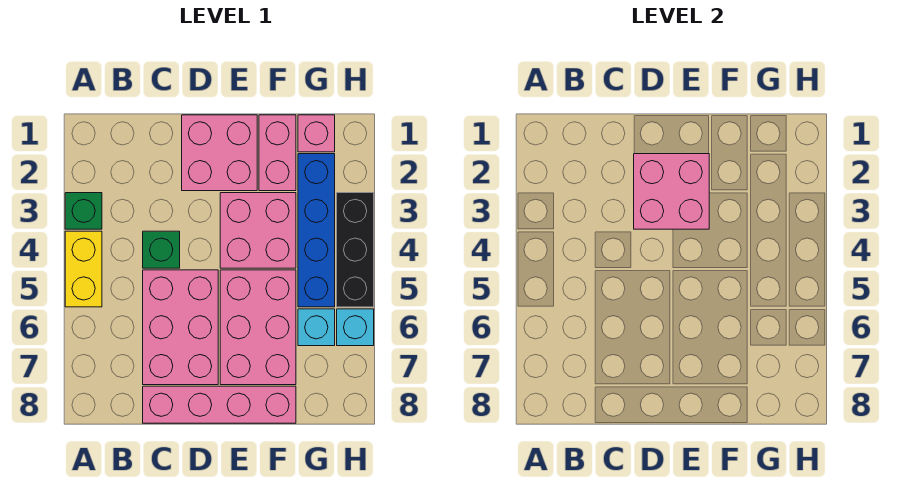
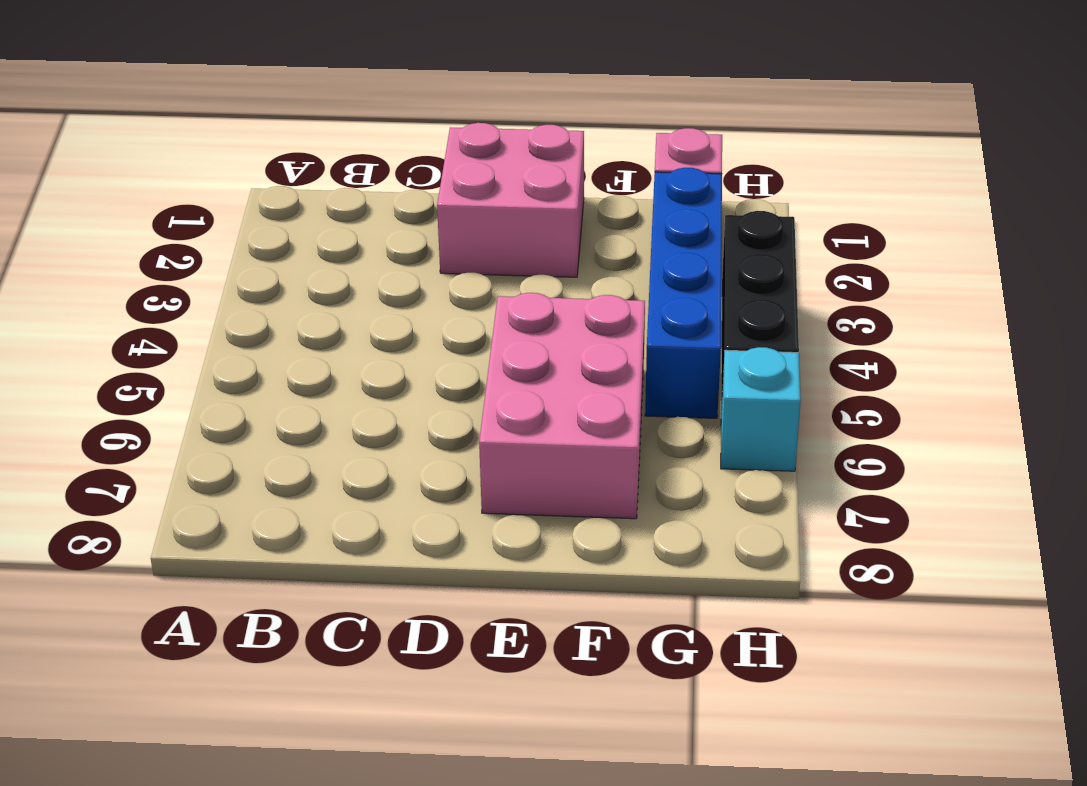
none -> green 1x1 brick [65,193,102,229]
none -> yellow 1x2 brick [65,231,102,307]
none -> green 1x1 brick [143,231,180,268]

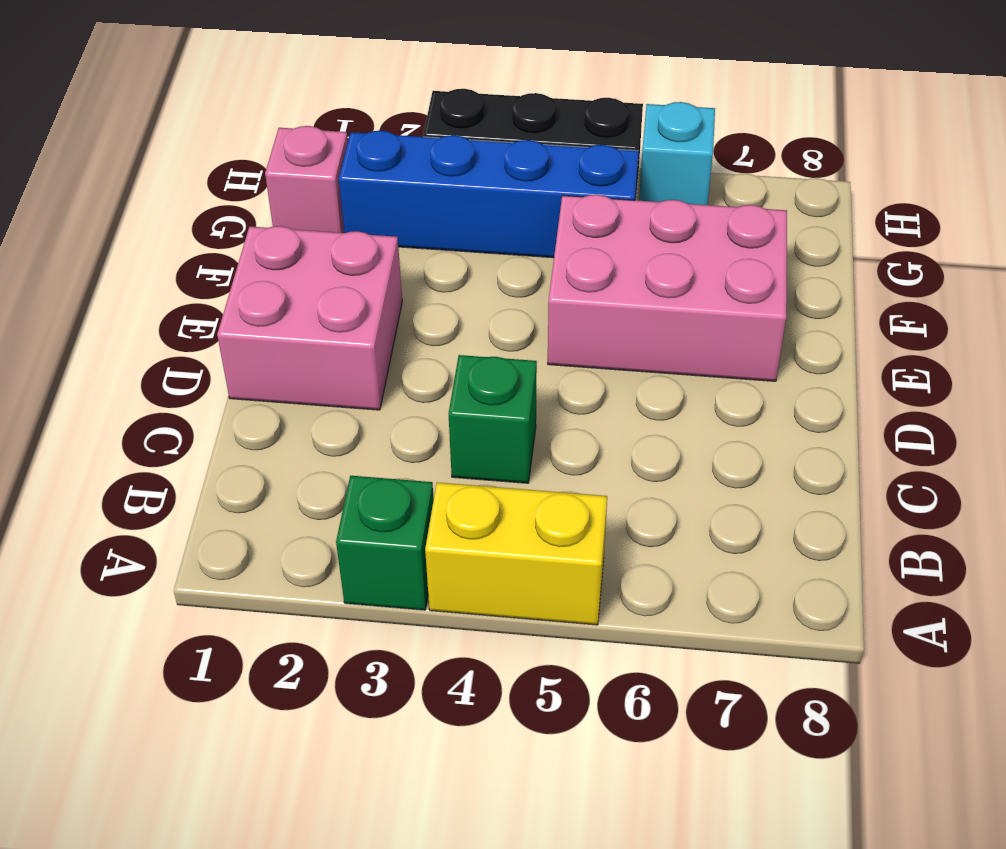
none -> pink 2x3 brick [143,270,218,385]
none -> pink 1x4 brick [143,386,296,423]
none -> pink 2x2 brick [220,193,296,268]

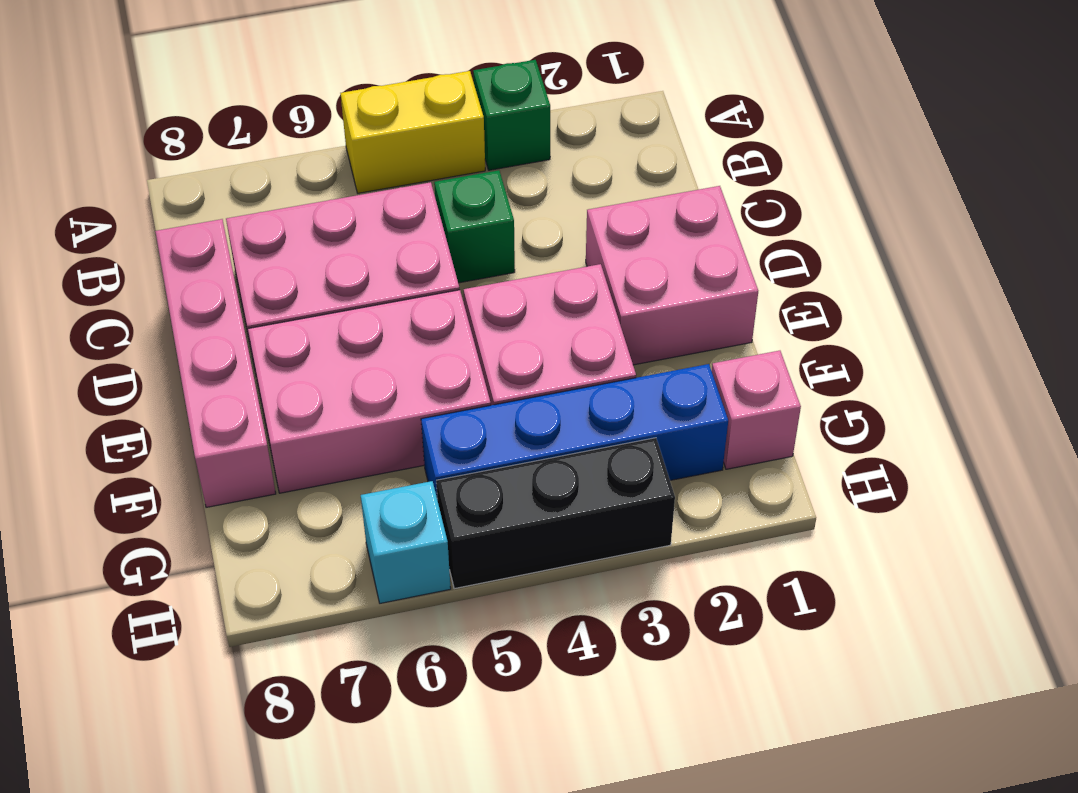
none -> pink 1x2 brick [259,115,296,191]
none -> cyan 1x1 brick [298,309,335,346]
none -> pink 2x2 brick [634,154,709,229]

